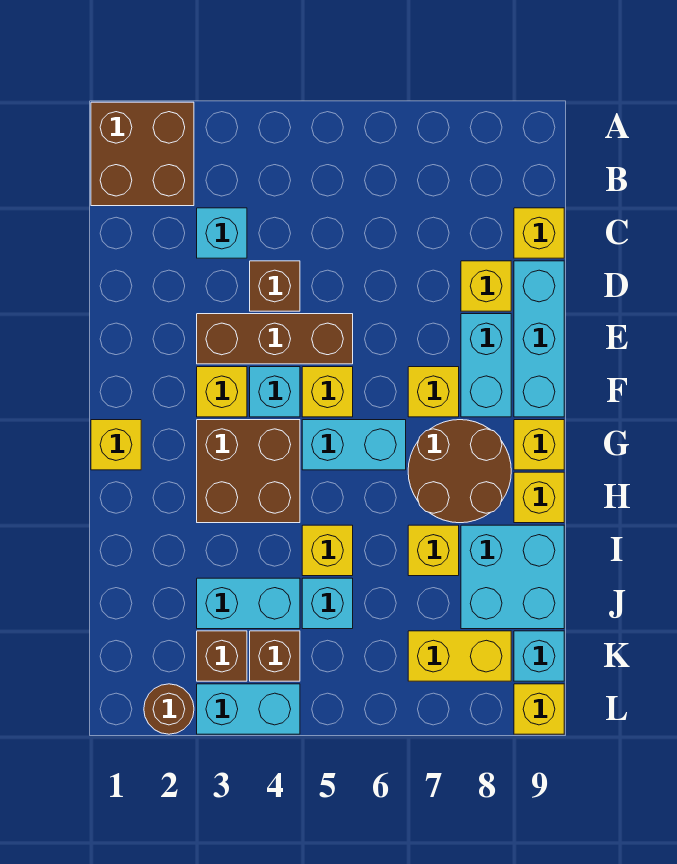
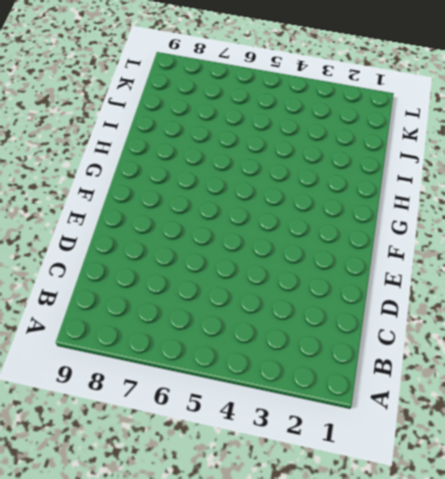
none -> brown 2x2 brick [91,102,194,206]
none -> cyan 1x1 brick [197,208,247,258]
none -> yellow 1x1 brick [514,208,564,258]
none -> brown 1x1 brick [250,261,300,311]

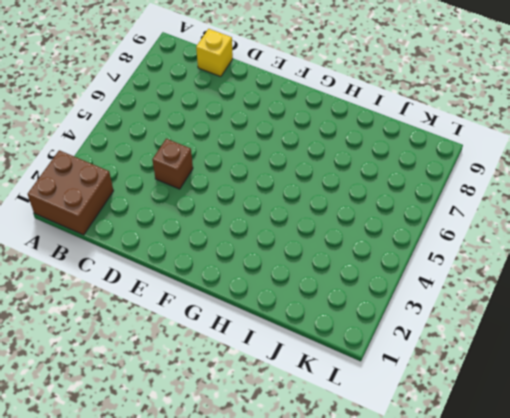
none -> cyan 1x1 brick [197,208,247,258]
none -> yellow 1x1 brick [461,261,511,311]
none -> cyan 1x3 brick [514,261,564,417]
none -> brown 1x3 brick [197,314,353,364]

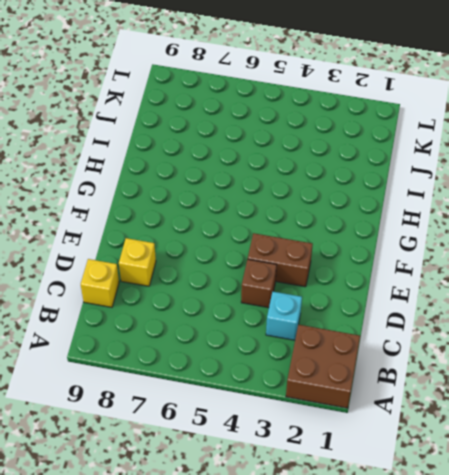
brown 1x2 brick [248,233,313,287] -> brown 1x3 brick [197,314,353,364]
none -> cyan 1x3 brick [514,261,564,417]
none -> cyan 1x2 brick [461,314,511,417]
none -> yellow 1x1 brick [197,367,247,417]
none -> cyan 1x1 brick [250,367,300,417]

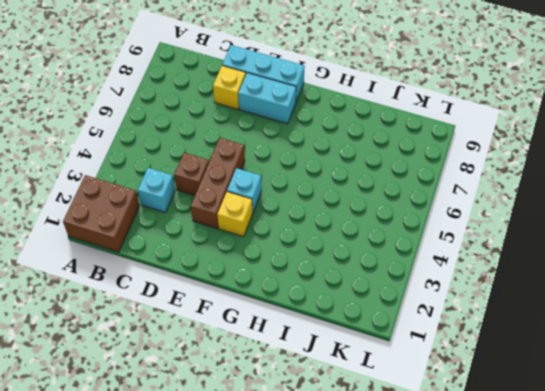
none -> yellow 1x1 brick [514,208,564,258]
none -> yellow 1x1 brick [302,367,353,417]
none -> yellow 1x1 brick [408,367,459,417]
none -> yellow 1x1 brick [91,420,141,470]

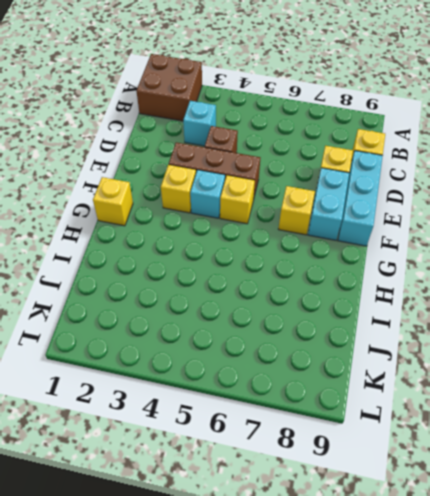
none -> brown 2x2 brick [197,420,300,523]
none -> cyan 1x2 brick [302,420,406,470]
none -> brown 2x2 round brick [408,420,511,523]
none -> yellow 1x1 brick [514,420,564,470]

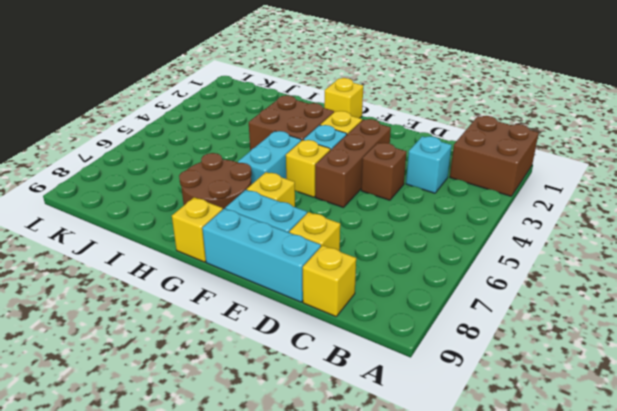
none -> yellow 1x1 brick [514,472,564,523]
none -> yellow 1x1 brick [302,525,353,576]
none -> yellow 1x1 brick [408,525,459,576]
none -> cyan 2x2 brick [461,525,564,629]

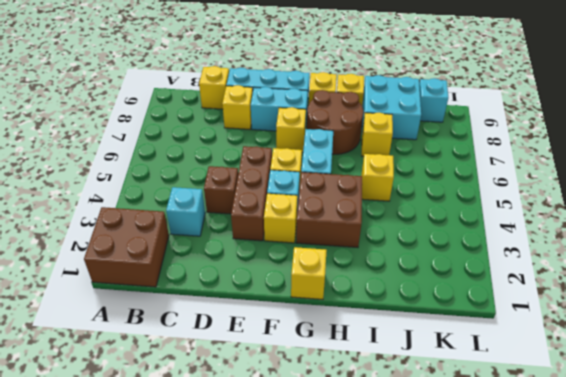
none -> cyan 1x2 brick [197,578,300,629]
none -> cyan 1x1 brick [302,578,353,629]
none -> brown 1x1 brick [197,631,247,681]
none -> brown 1x1 brick [250,631,300,681]

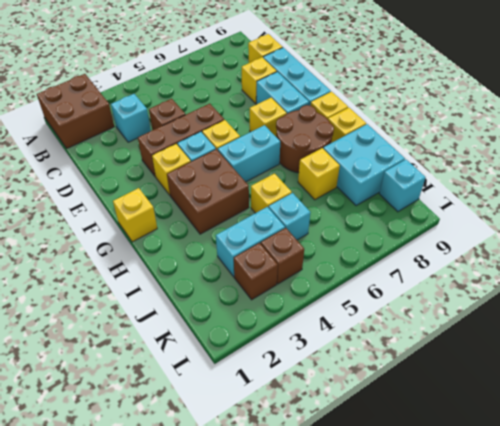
none -> yellow 1x2 brick [408,631,511,681]
none -> brown 1x1 round brick [144,684,194,734]
none -> cyan 1x2 brick [197,684,300,734]
none -> yellow 1x1 brick [514,684,564,734]

